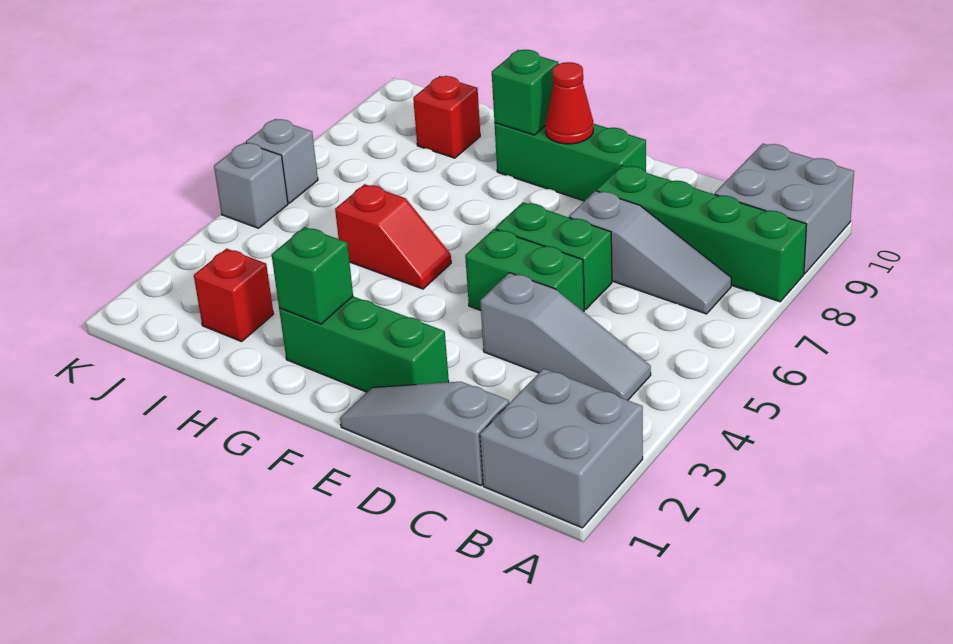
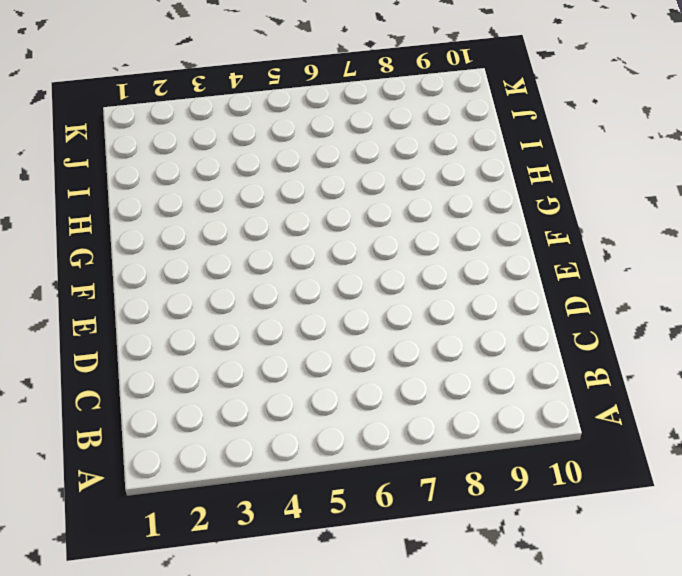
none -> grey 2x2 brick [480,369,643,528]
none -> green 1x4 brick [597,165,807,302]
none -> grey 2x2 brick [715,144,854,274]

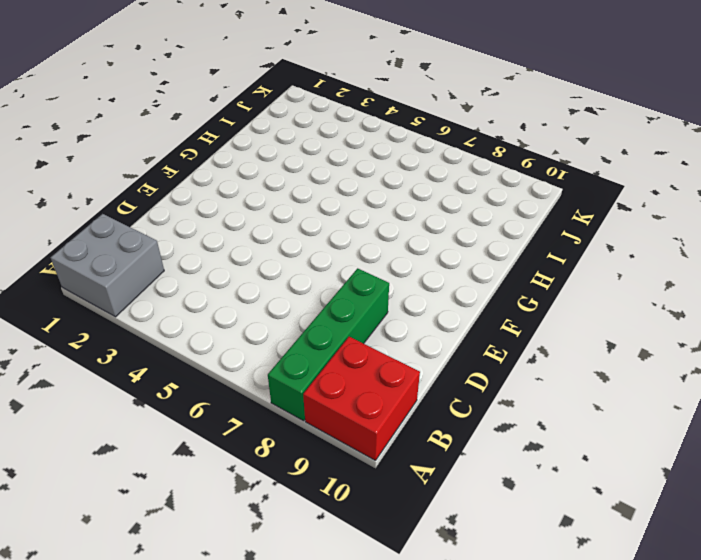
red 2x2 brick [303,337,420,461] -> grey 2x2 brick [715,144,854,274]
none -> grey 1x3 slope [480,273,651,400]
none -> grey 1x3 slope [569,191,731,314]
none -> grey 1x3 slope [340,382,509,485]

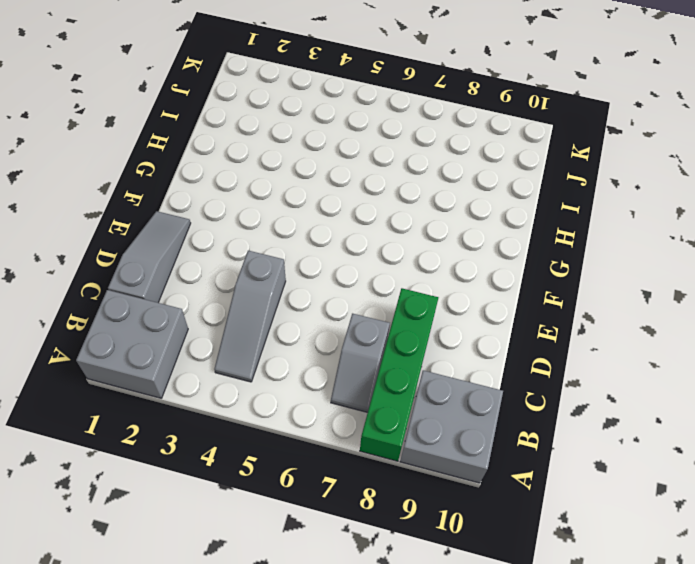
grey 1x2 slope [331,314,390,412] -> grey 1x3 slope [569,191,731,314]
none -> green 1x2 brick [465,229,584,312]
none -> green 1x2 brick [495,202,612,309]
none -> green 1x3 brick [279,297,449,392]

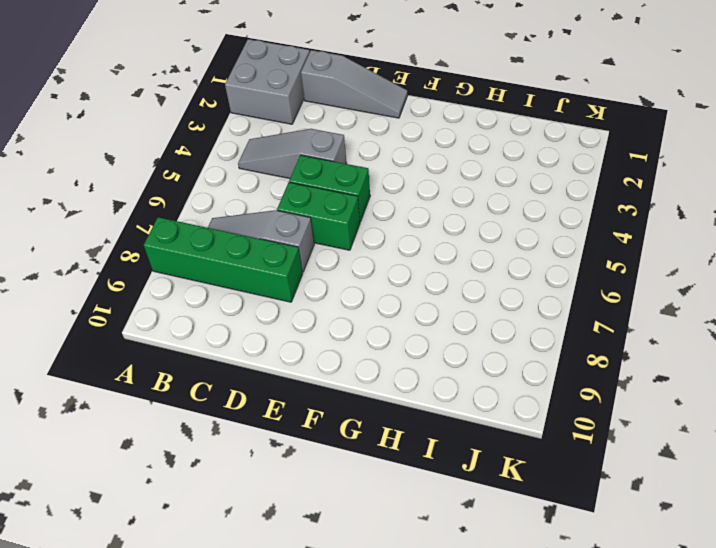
none -> grey 2x2 brick [715,144,854,274]
none -> green 1x3 brick [279,297,449,392]
none -> green 1x3 brick [494,123,646,201]

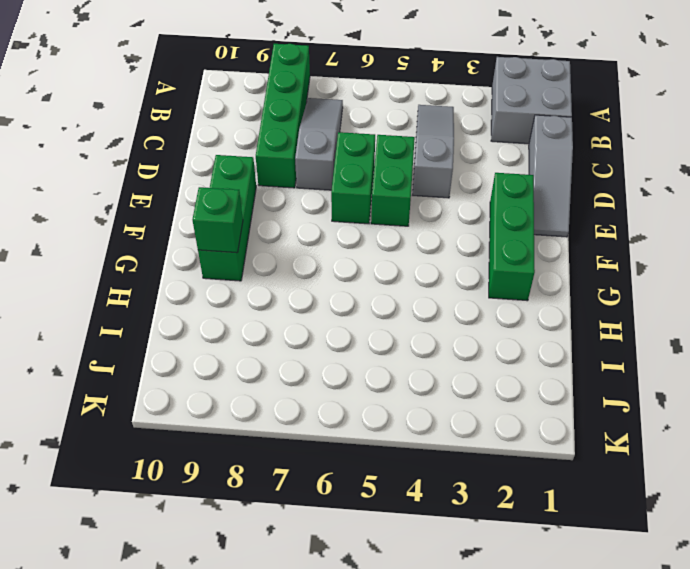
none -> grey 2x2 brick [715,144,854,274]
none -> red 1x2 slope [335,184,451,289]
none -> red 1x1 brick [194,249,274,342]

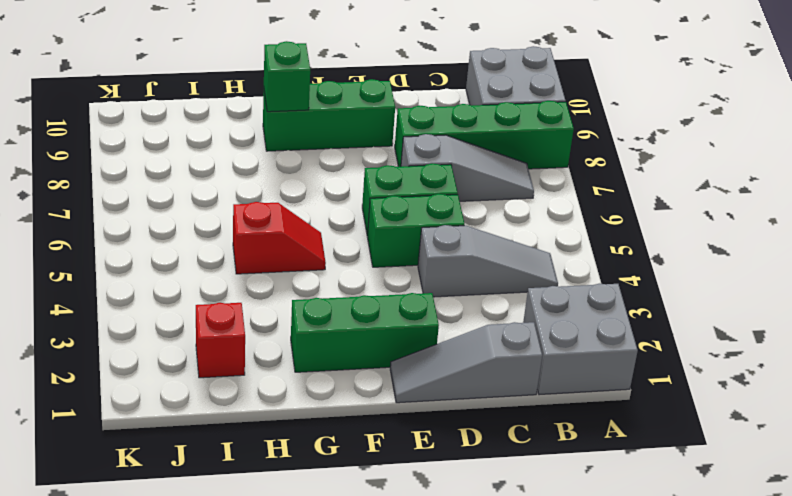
none -> red 1x1 brick [413,76,480,158]
none -> grey 1x1 brick [214,143,288,228]
none -> grey 1x1 brick [246,119,318,203]

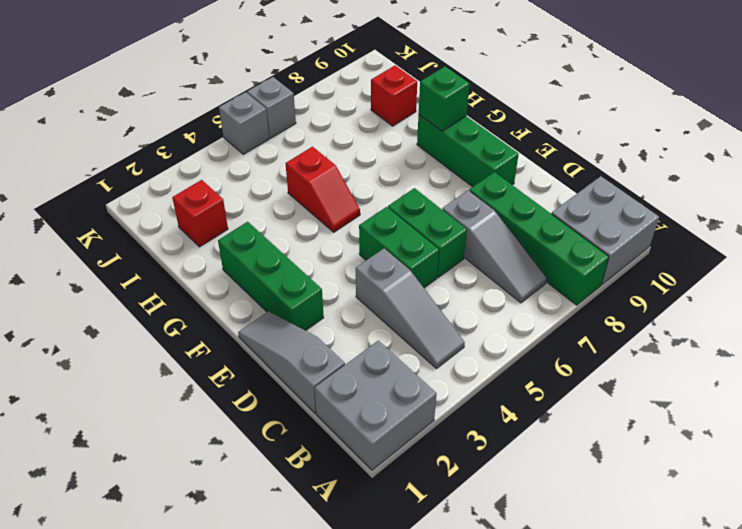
none -> red 1x1 cone [545,62,593,144]
none -> green 1x1 brick [272,227,353,324]

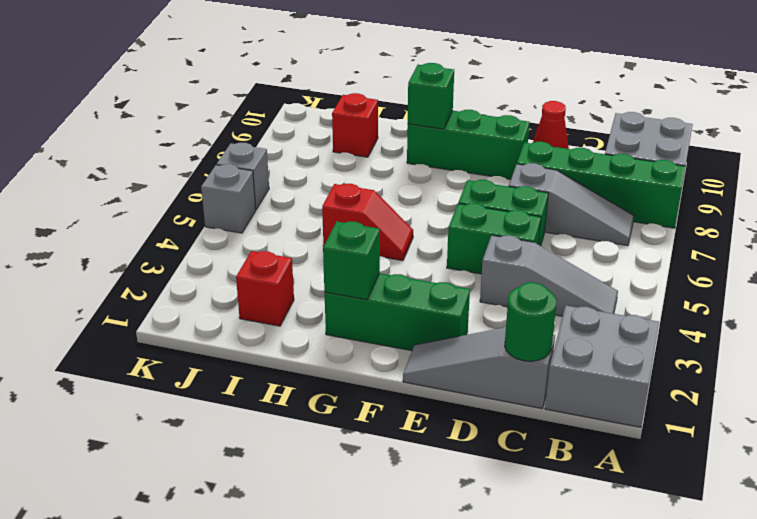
green 1x1 round brick [505,282,556,361] -> none
red 1x1 cone [533,101,569,149] -> red 1x1 cone moved to [545,62,593,144]

